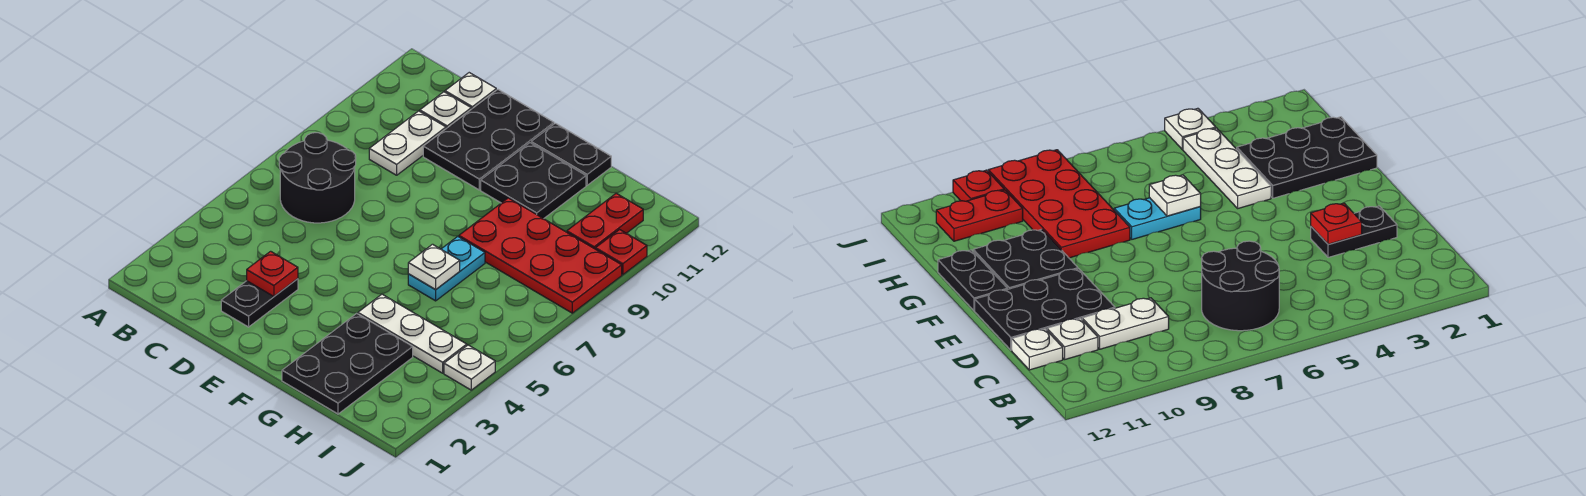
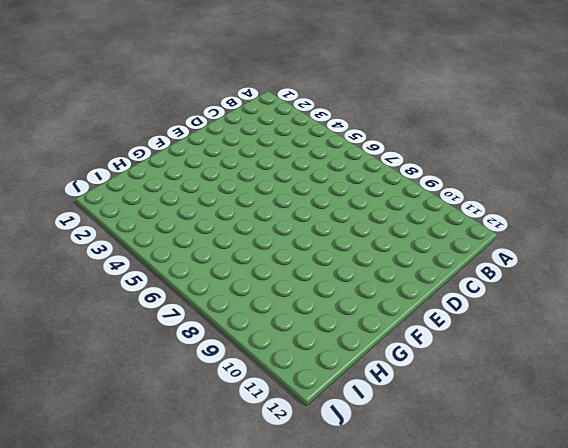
none -> black 2x2 round brick [279,133,356,223]
none -> white 1x2 plate [369,111,446,175]
none -> white 1x1 plate [420,92,471,128]

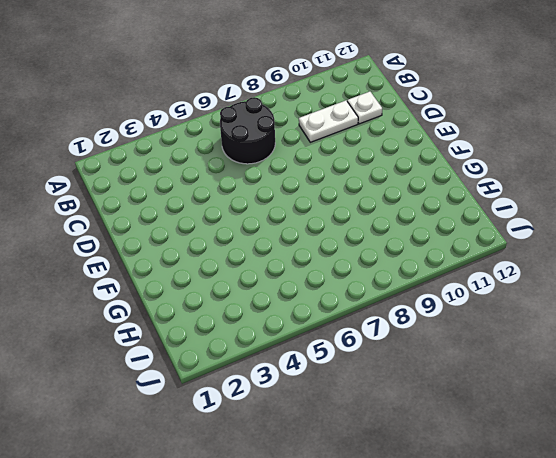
none -> white 1x1 plate [445,73,496,109]
none -> black 1x2 plate [221,279,298,327]
none -> black 2x3 plate [423,90,554,190]

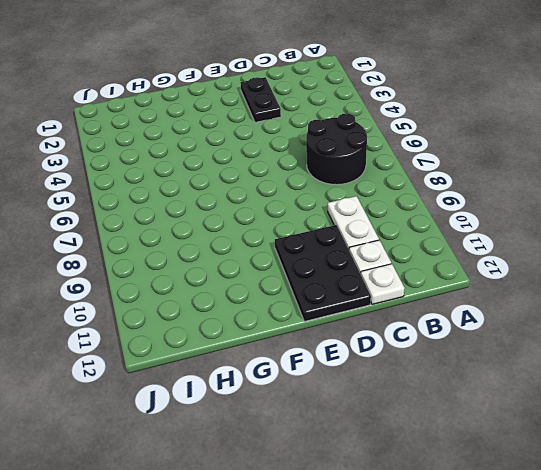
none -> black 2x2 plate [481,143,586,219]
none -> black 1x2 plate [531,123,611,185]
none -> black 2x3 plate [282,313,413,414]

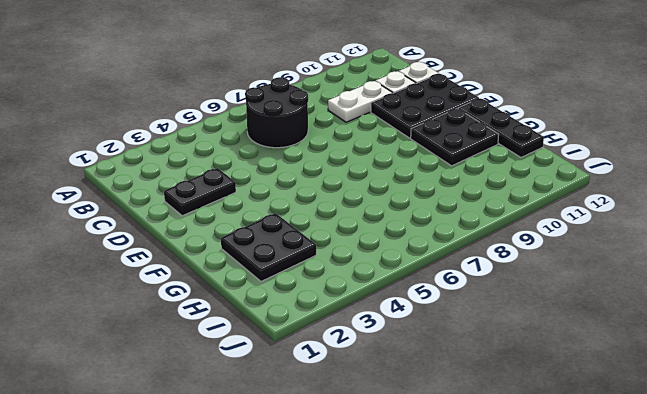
black 1x3 plate [458,98,544,157] -> black 1x2 plate [531,123,611,185]
black 2x2 plate [221,213,316,281] -> black 2x3 plate [282,313,413,414]
none -> white 1x3 plate [358,294,467,373]
none -> cyan 1x2 plate [408,237,485,301]
none -> red 2x4 plate [459,198,622,313]

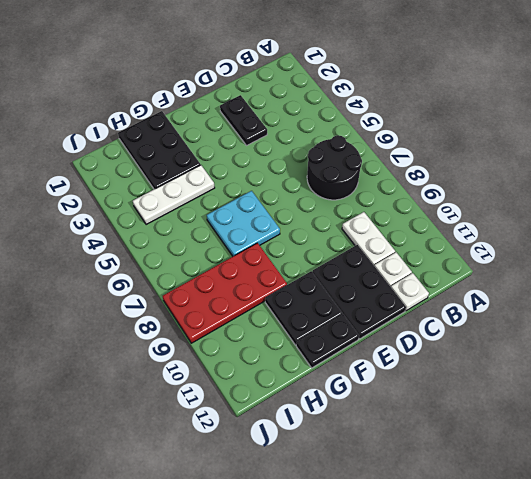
cyan 2x2 plate [207,191,280,256] -> cyan 1x2 plate [408,237,485,301]
none -> red 1x2 plate [567,193,643,249]
none -> white 1x1 plate [444,345,495,390]
none -> red 1x1 plate [596,230,647,275]

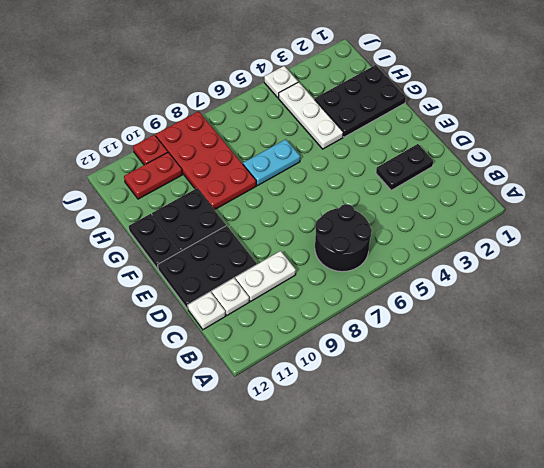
none -> red 1x1 plate [247,251,298,296]
none -> white 1x1 plate [408,244,460,290]

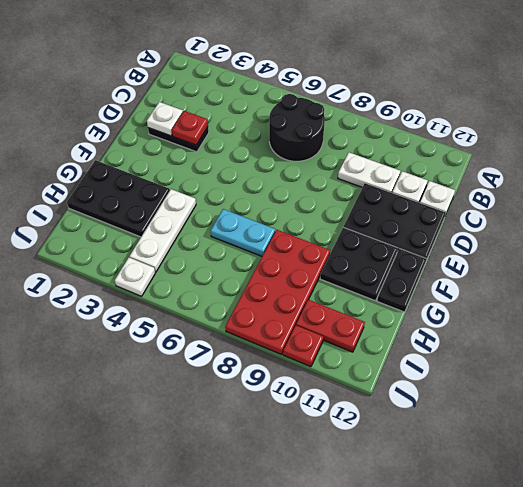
white 1x1 plate [147,102,183,136] -> white 1x1 plate moved to [408,244,460,290]

